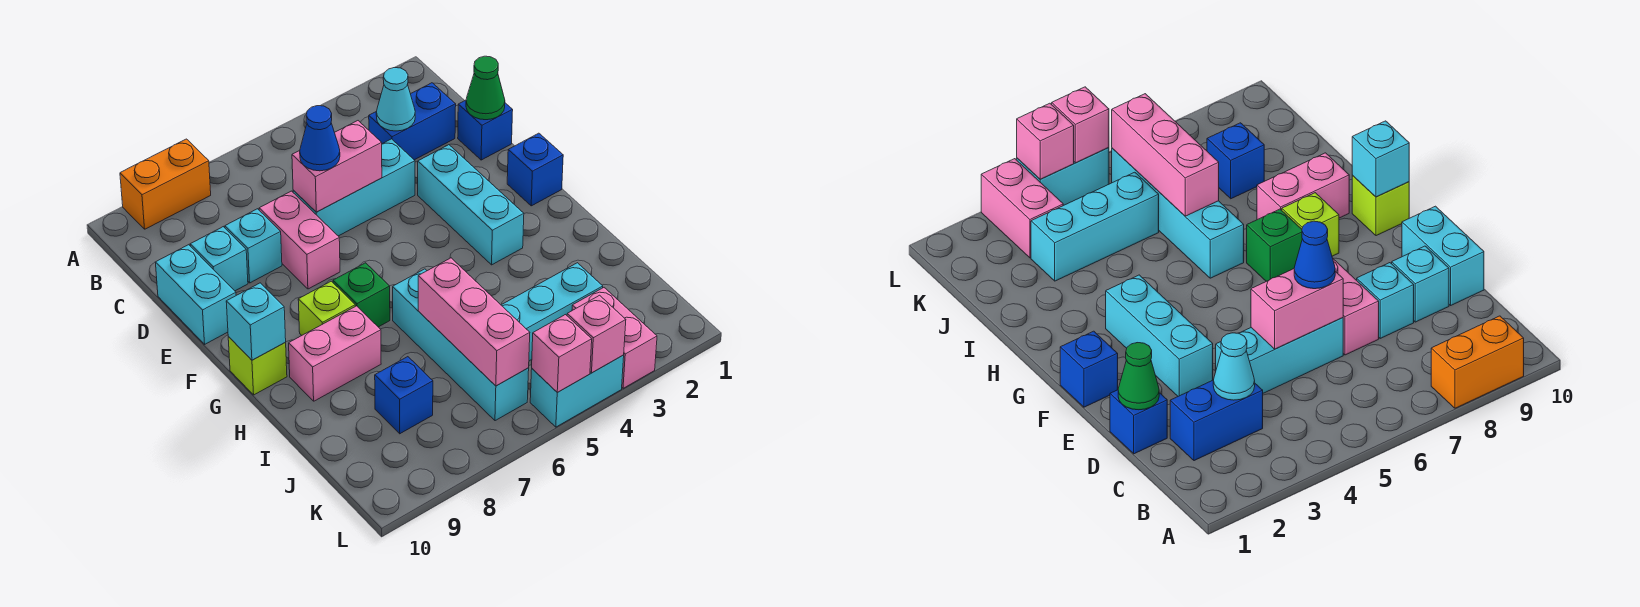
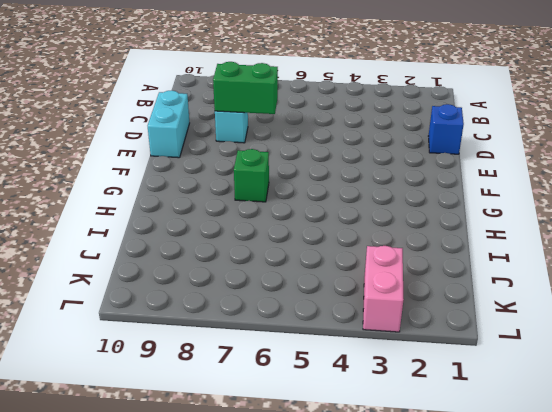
green 1x2 brick [213,62,278,114] -> none
none -> orange 1x2 brick [120,139,211,229]
none -> blue 1x2 brick [369,83,456,160]
none -> cyan 1x3 brick [293,139,415,236]

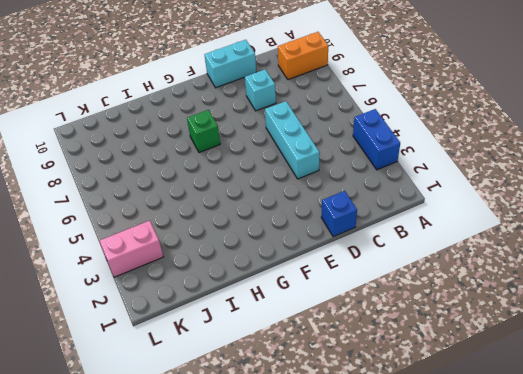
blue 1x2 brick [353,109,400,170] -> blue 1x2 brick moved to [369,83,456,160]
orange 1x2 brick [278,32,328,80] -> orange 1x2 brick turned to [120,139,211,229]
none -> pink 1x2 brick [259,191,340,289]
none -> cyan 1x1 brick [190,227,248,291]
none -> cyan 1x3 brick [418,145,524,265]

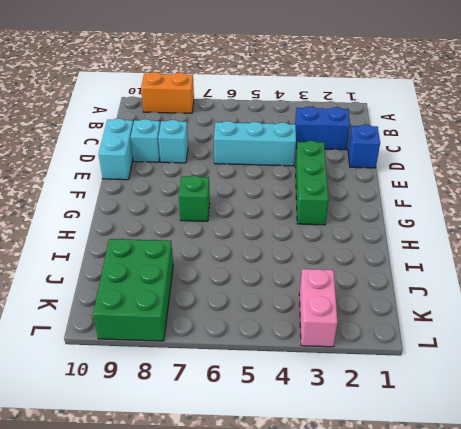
green 1x3 brick [296,141,328,225] -> cyan 1x3 brick [418,145,524,265]
green 2x3 brick [93,239,173,341] -> blue 1x1 brick [375,357,433,434]
none -> pink 1x2 brick [259,191,340,289]
none -> blue 1x1 brick [507,133,563,206]
none -> lime 1x1 brick [298,281,355,335]

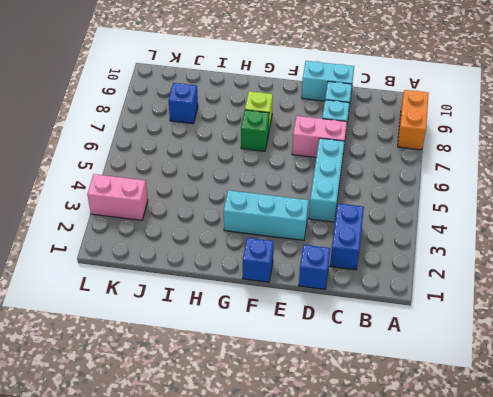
none -> lime 1x1 brick [228,337,287,395]
none -> cyan 1x4 brick [393,269,529,421]
none -> pink 1x2 brick [289,306,381,401]

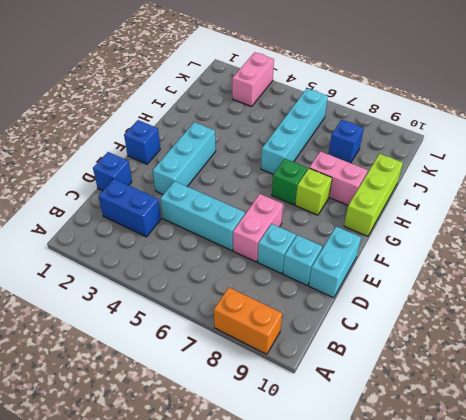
lime 1x3 brick [344,154,403,236] -> lime 1x1 brick [228,337,287,395]
none -> cyan 1x3 brick [501,263,603,361]
none -> cyan 1x2 brick [530,355,624,427]
none -> cyan 1x1 cone [376,68,415,131]

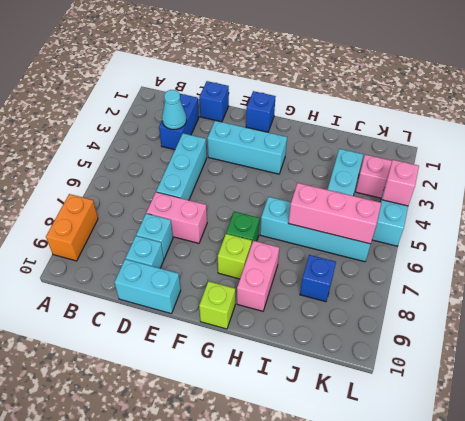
none -> green 1x1 cone [466,56,505,120]
none -> pink 1x2 brick [292,121,382,212]
none -> cyan 1x1 brick [226,283,286,360]

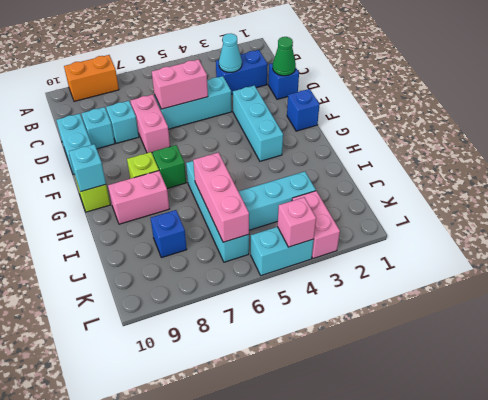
none -> pink 1x1 brick [532,315,592,392]
none -> blue 1x1 cone [300,106,340,171]

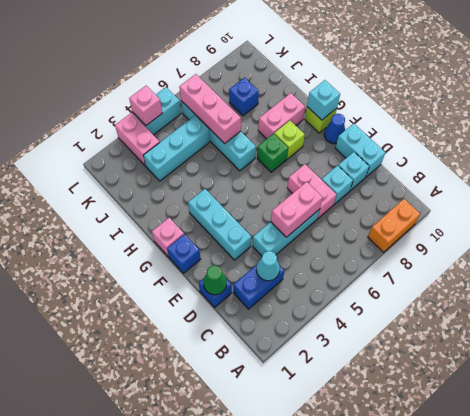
blue 1x1 cone [324,114,345,144] -> blue 1x1 cone moved to [300,106,340,171]
pink 1x1 brick [152,218,184,257] -> pink 1x1 brick moved to [532,315,592,392]

